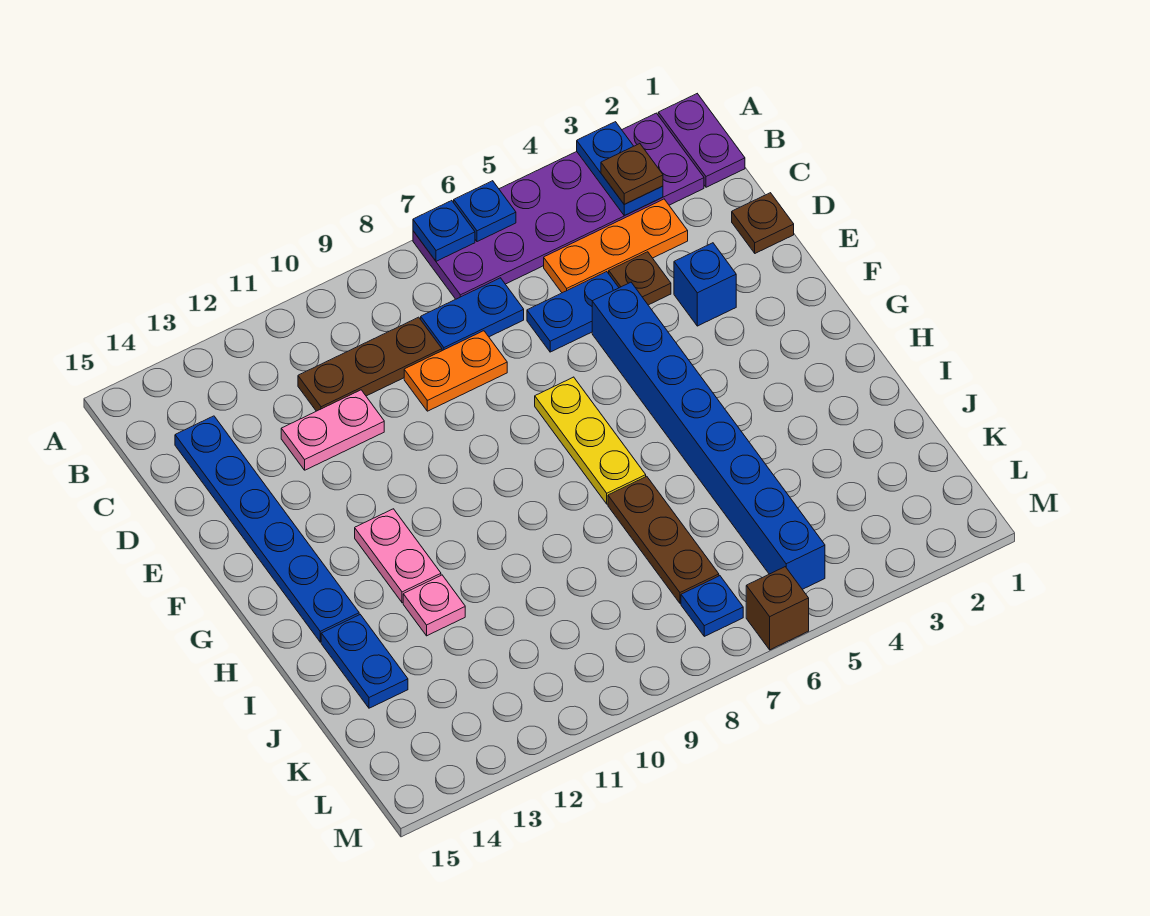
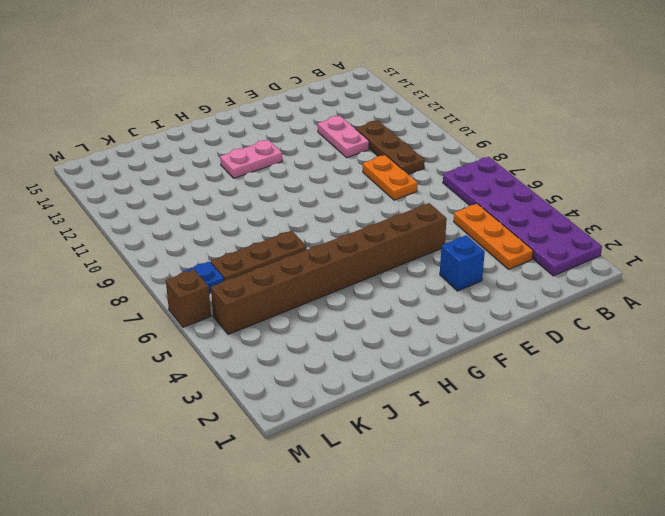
brown 1x8 brick [211,203,447,335] -> blue 1x8 brick [592,282,825,589]
none -> purple 1x2 plate [658,94,745,187]
none -> blue 1x2 plate [421,278,524,351]
none -> blue 1x6 plate [175,416,359,642]

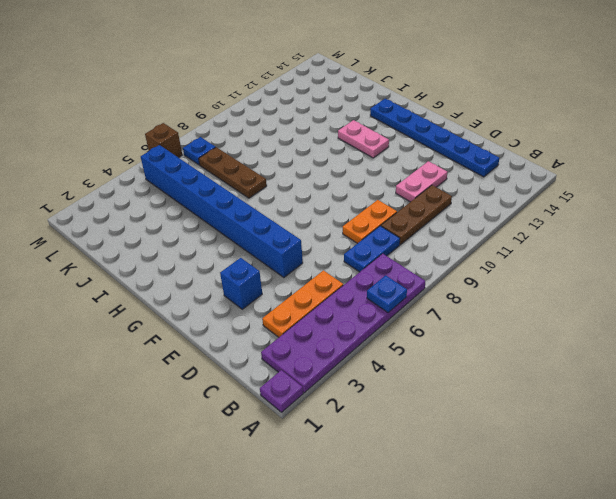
purple 1x1 plate [260,370,303,412] -> purple 1x2 plate [658,94,745,187]
none -> brown 1x1 plate [732,193,794,253]
none -> brown 1x1 plate [609,252,671,305]
none -> blue 1x2 plate [527,272,619,352]

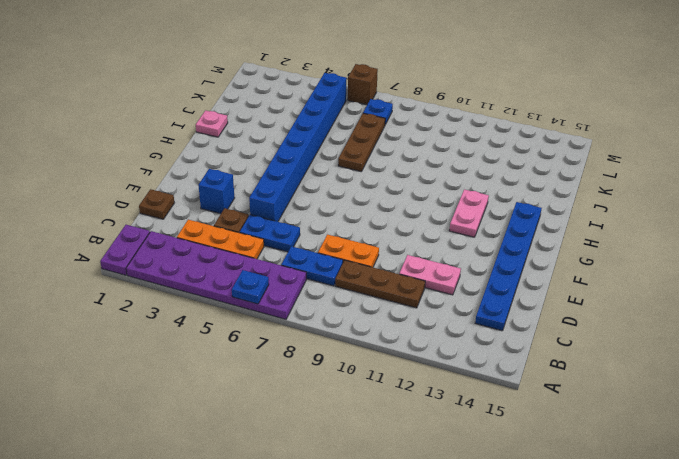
pink 1x1 plate [196,110,228,137] -> pink 1x1 plate moved to [403,575,465,636]
none -> yellow 1x3 plate [535,377,646,504]
none -> blue 1x2 plate [321,615,408,708]
none -> blue 1x2 plate [577,122,663,216]

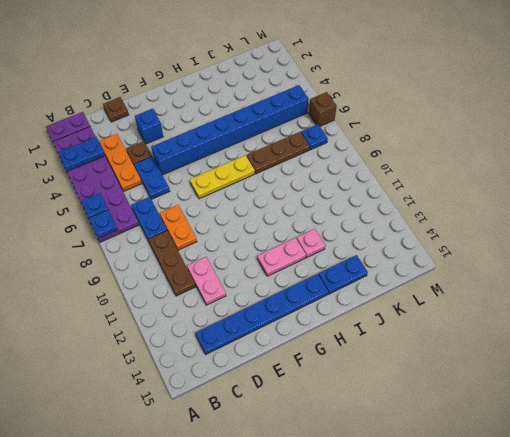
none -> brown 1x1 plate [601,144,663,204]

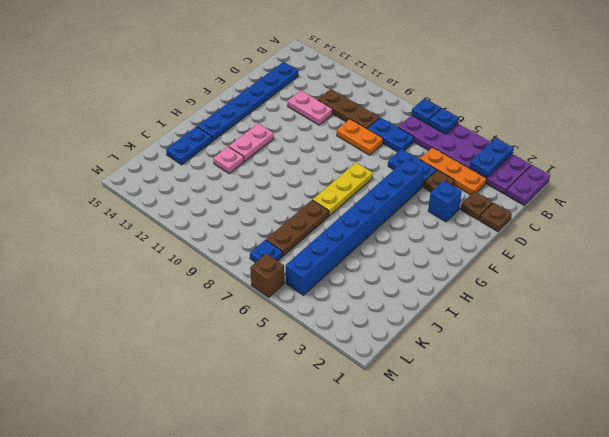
brown 1x1 plate [461,192,492,220] -> brown 1x1 plate moved to [601,144,663,204]

